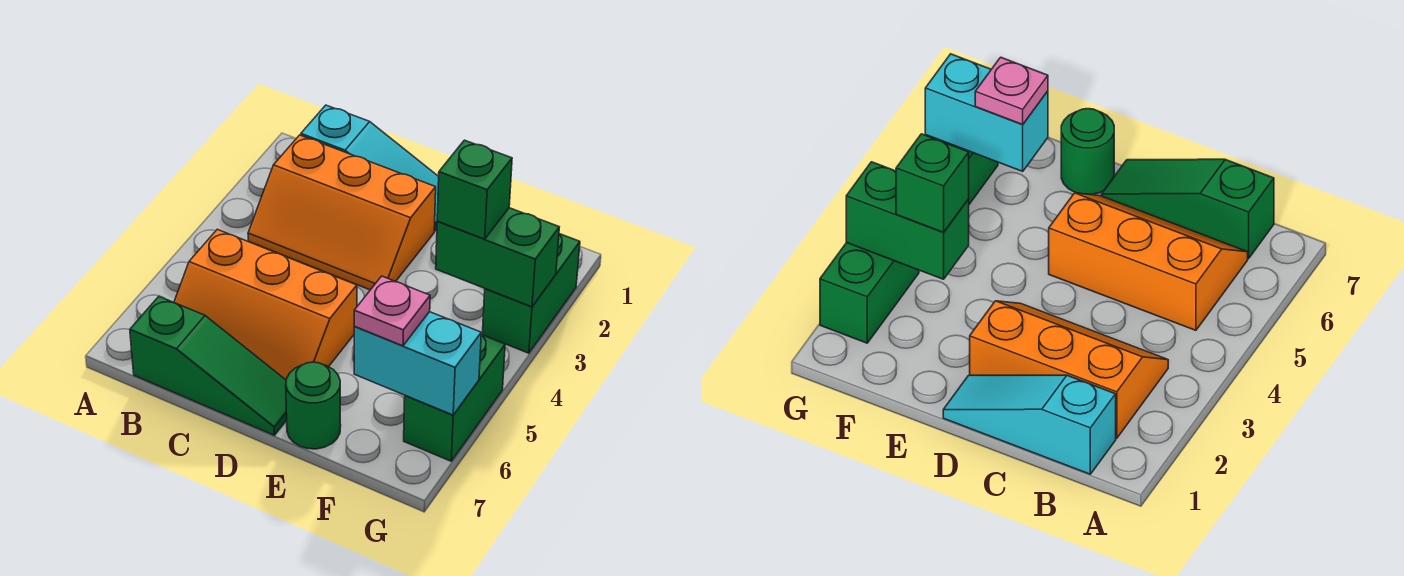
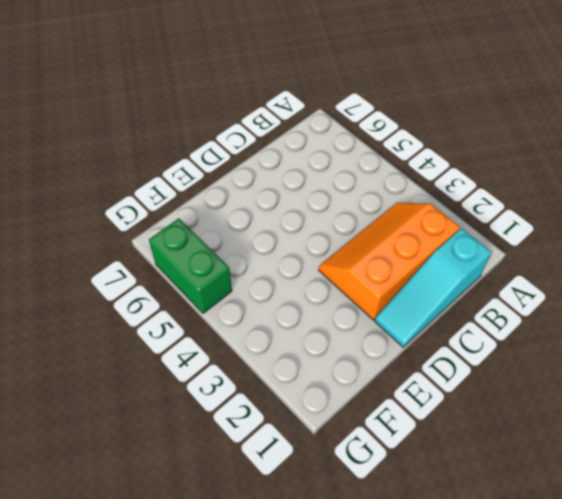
none -> orange 2x3 slope [174,229,357,380]
none -> green 1x3 slope [130,297,287,435]

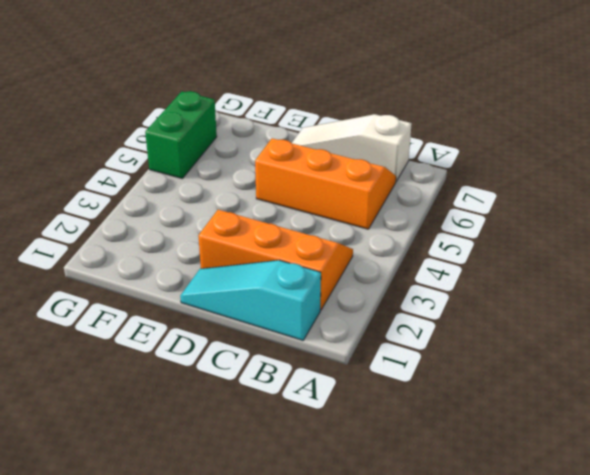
white 1x3 slope [292,114,412,181] -> green 1x3 slope [130,297,287,435]
none -> green 1x1 round brick [286,362,341,449]
none -> green 1x2 brick [482,234,580,353]

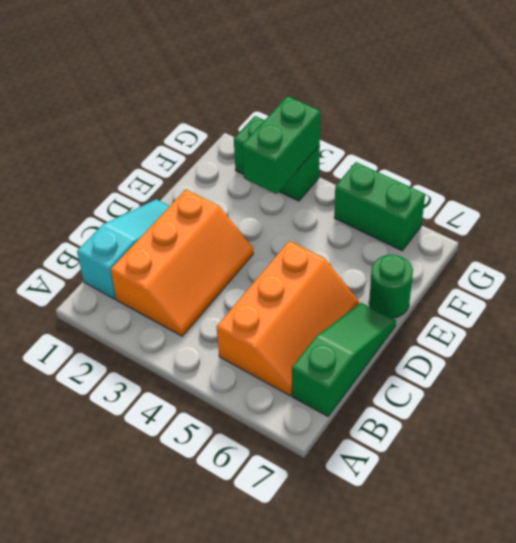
none -> cyan 1x2 brick [354,312,481,415]
none -> green 1x1 brick [437,140,512,239]

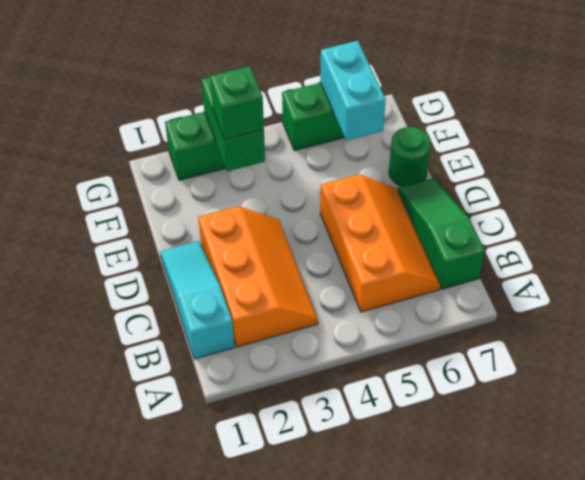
none -> pink 1x1 plate [354,276,430,346]

